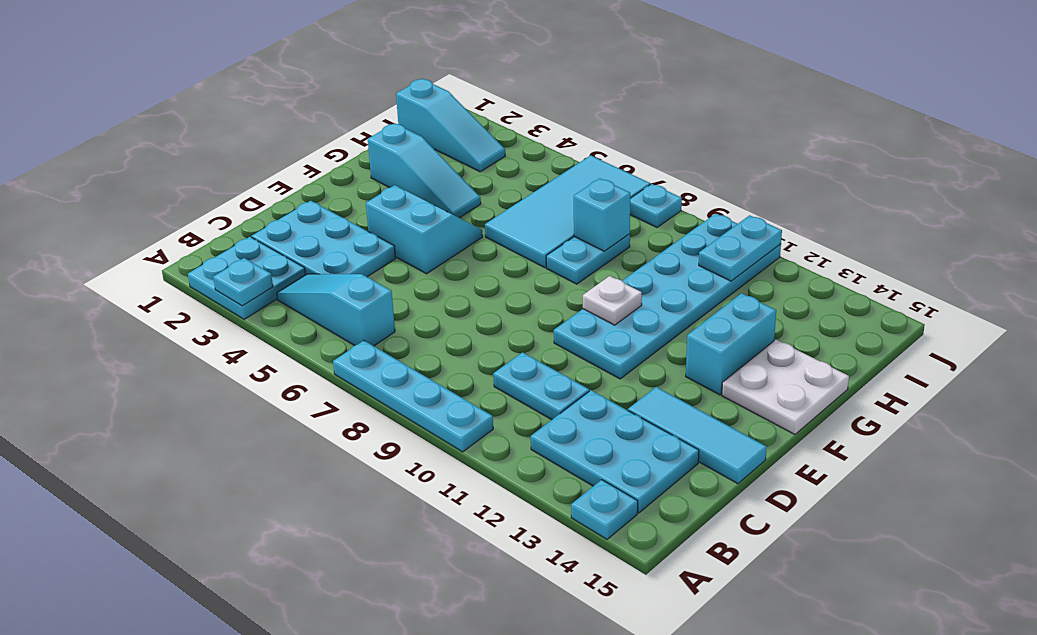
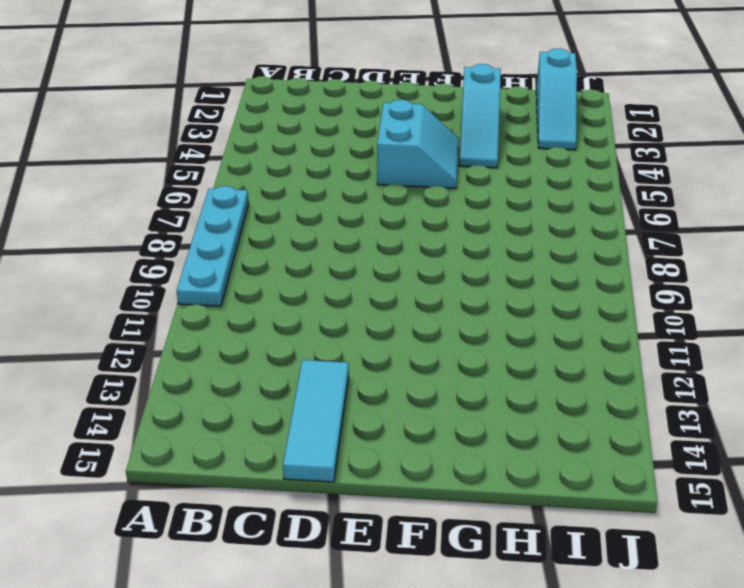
none -> cyan 2x2 plate [188,237,306,319]
none -> cyan 1x1 plate [571,480,638,539]
none -> cyan 1x3 slope [277,274,395,346]

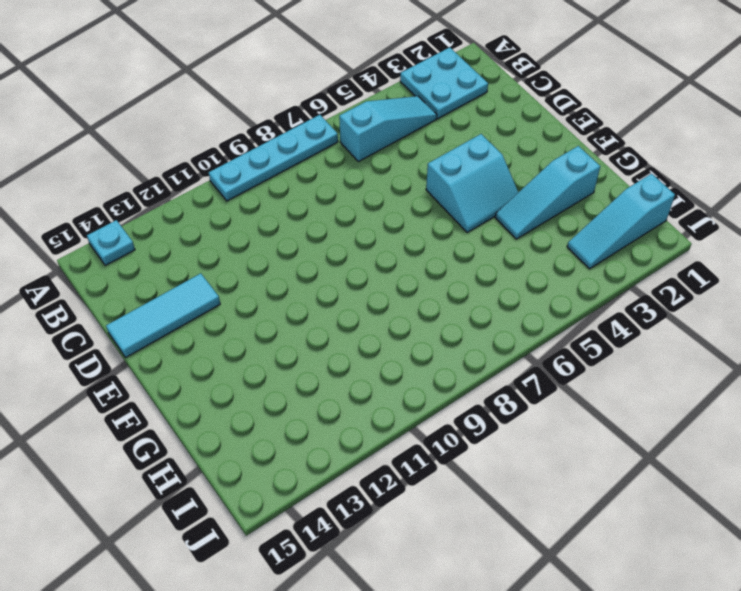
none -> cyan 2x3 plate [531,390,699,513]
none -> cyan 2x3 plate [252,201,396,277]
none -> cyan 1x2 plate [493,352,589,420]

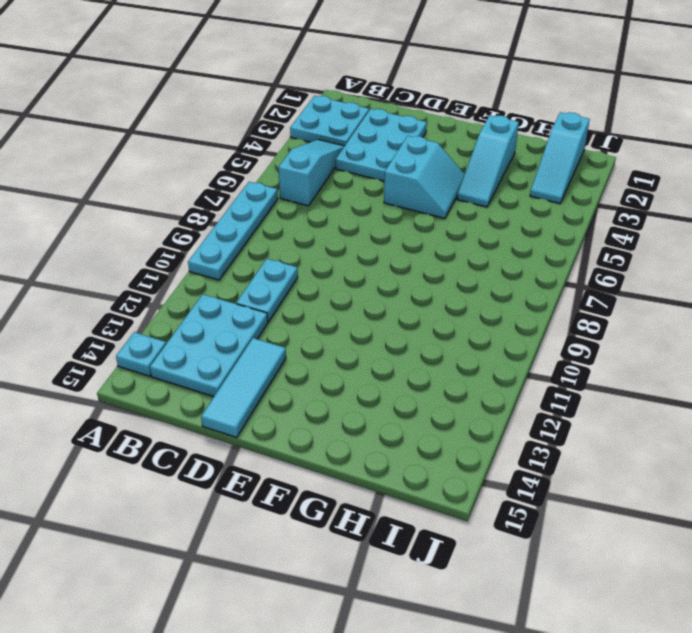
none -> cyan 2x6 plate [554,214,781,379]
none -> cyan 1x2 brick [686,293,776,395]
none -> white 2x2 plate [722,340,849,434]

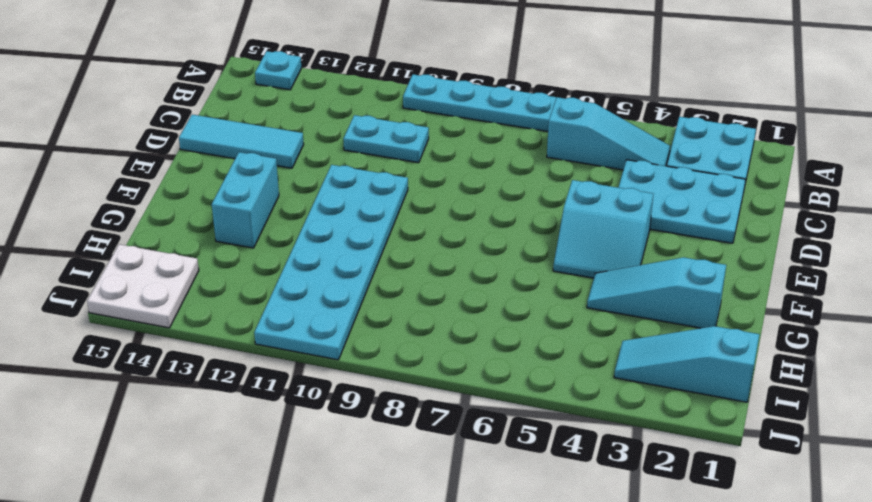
white 2x2 plate [87,244,199,328] -> white 2x2 plate moved to [722,340,849,434]
none -> cyan 2x3 plate [531,390,699,513]
none -> cyan 2x4 tile [485,155,650,268]
none -> cyan 1x2 plate [546,234,630,284]

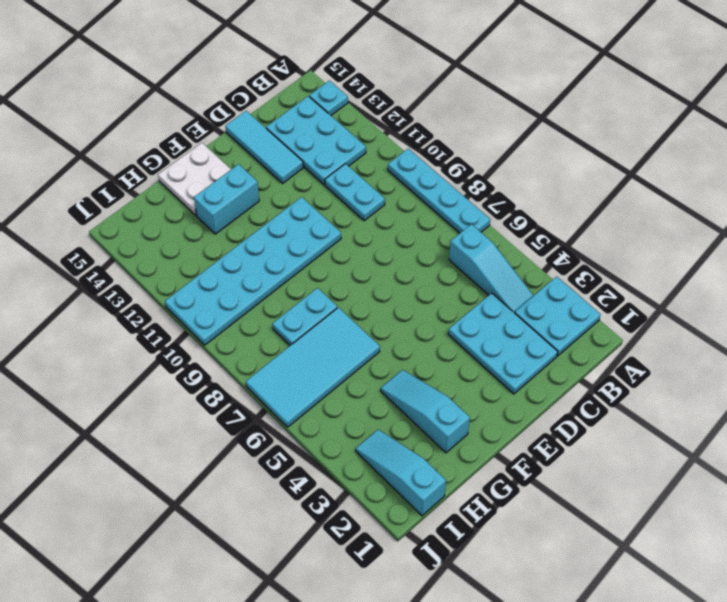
none -> cyan 2x2 slope [366,185,483,274]
none -> cyan 1x1 plate [630,184,682,227]
none -> cyan 1x1 plate [213,258,273,306]

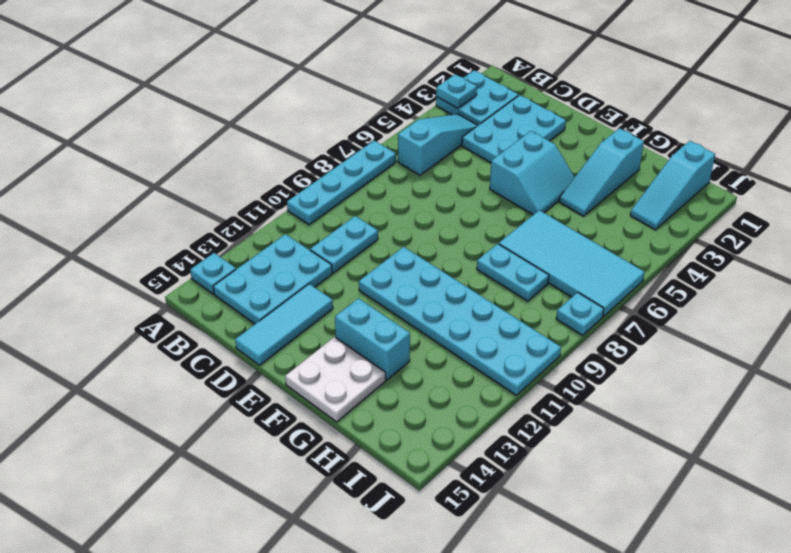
none -> white 1x1 plate [583,276,642,325]
none -> cyan 1x1 brick [574,178,630,251]
none -> cyan 1x2 plate [699,215,782,281]

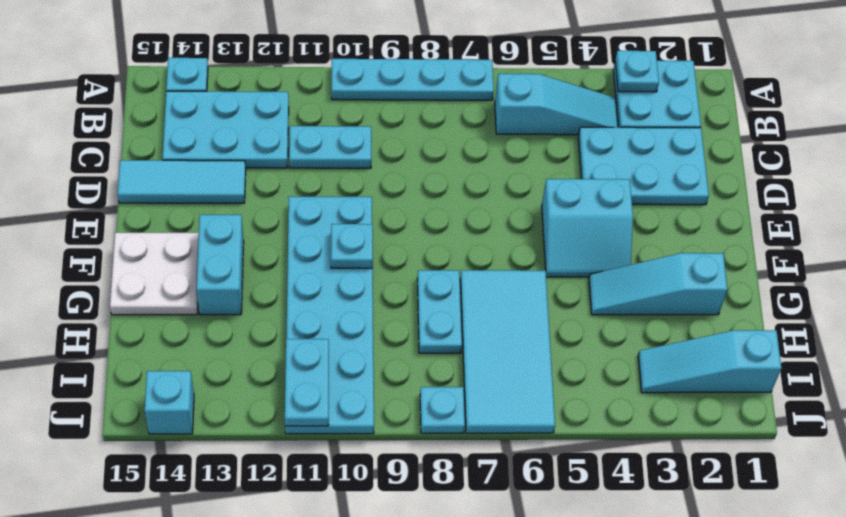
cyan 1x1 plate [331,224,373,268] -> white 1x1 plate [583,276,642,325]
cyan 1x1 brick [145,371,194,434] -> cyan 1x1 brick moved to [574,178,630,251]

